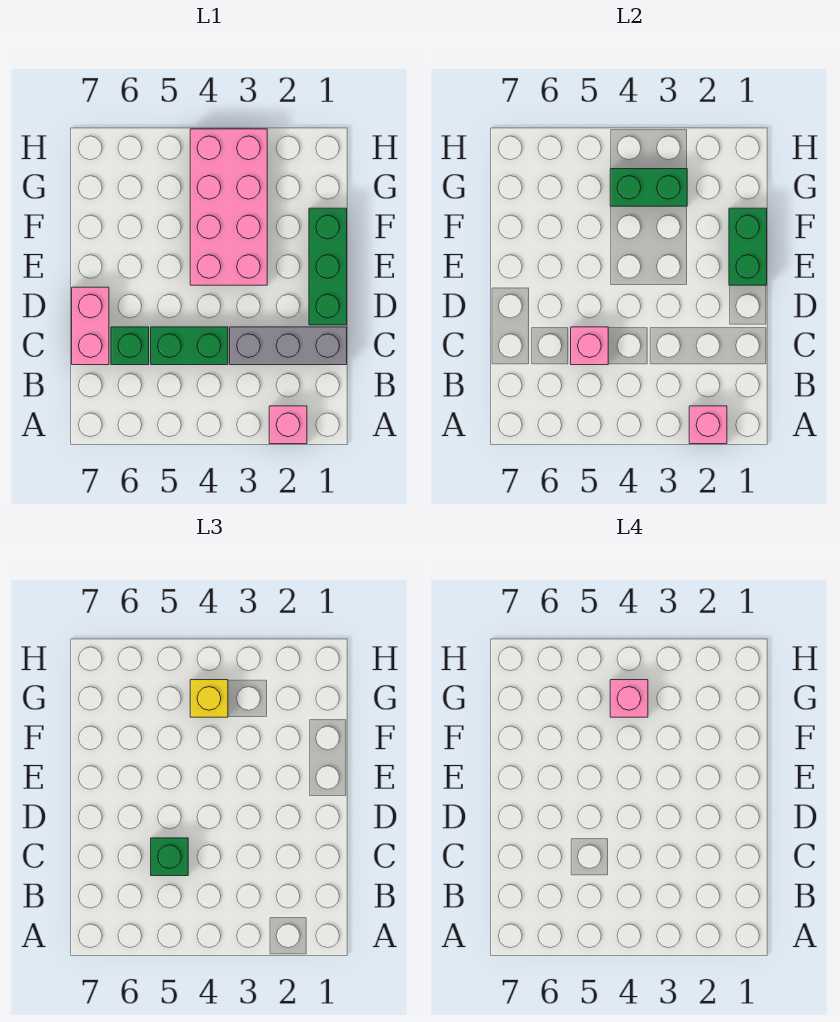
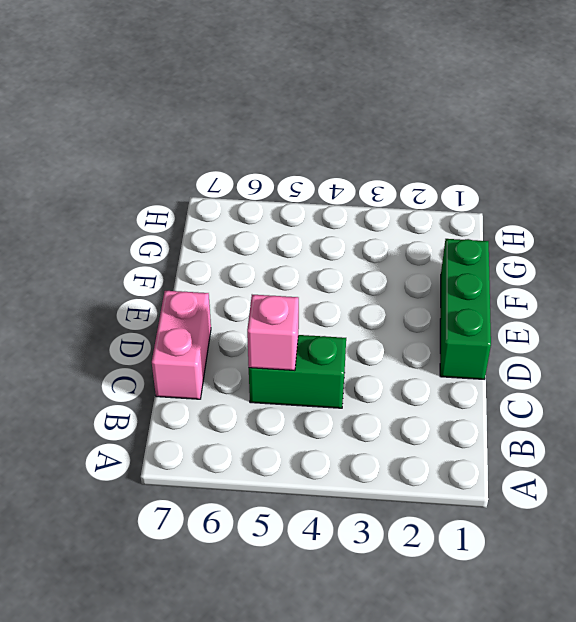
none -> pink 1x1 brick [269,406,307,444]
none -> grey 1x3 brick [230,327,347,365]
none -> green 1x1 brick [111,327,149,365]

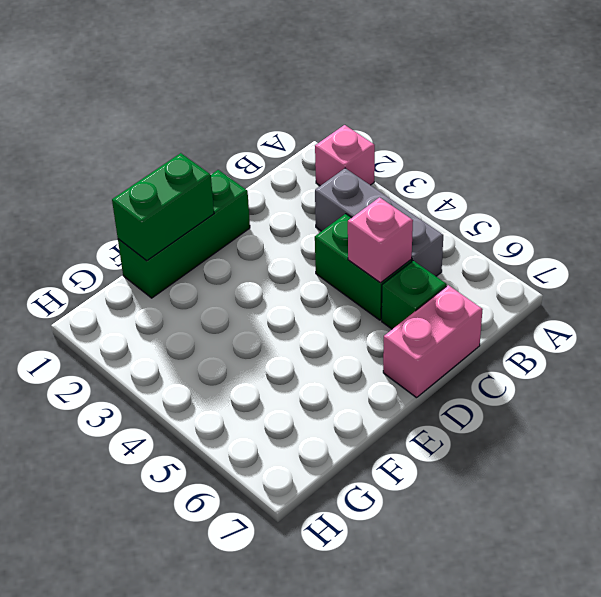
grey 1x3 brick [315,168,443,276] -> grey 1x3 brick moved to [230,327,347,365]
none -> pink 2x4 brick [190,129,267,285]
none -> pink 1x1 brick [689,406,727,444]
none -> green 1x2 brick [610,169,687,206]

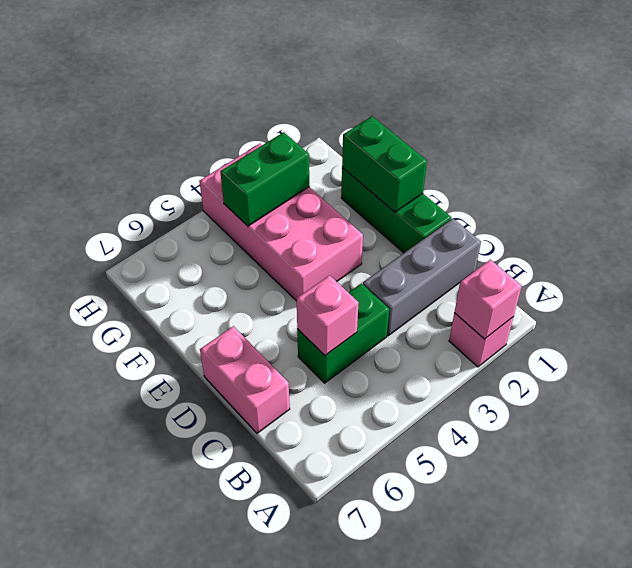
none -> green 1x1 brick [111,327,149,365]
none -> green 1x1 brick [151,838,188,876]
none -> yellow 1x1 brick [190,680,228,717]

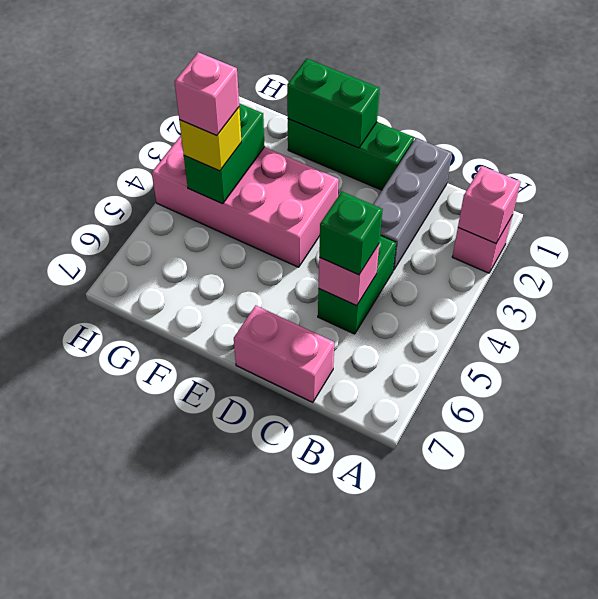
none -> green 1x1 brick [111,327,149,365]

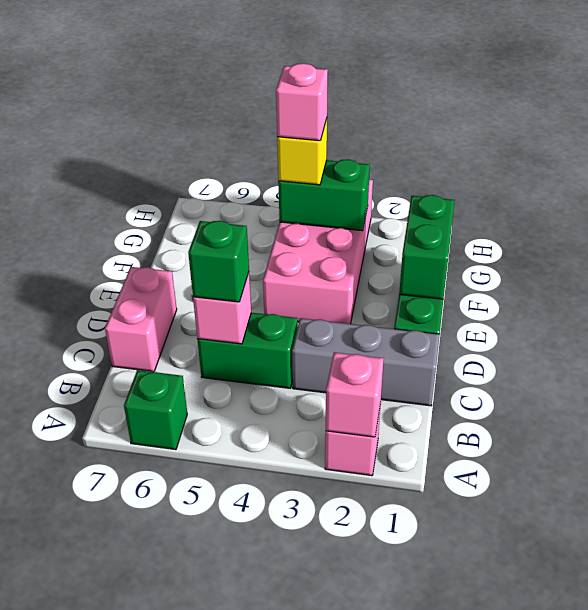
green 1x1 brick [124,370,187,450] -> green 1x1 brick moved to [111,327,149,365]

